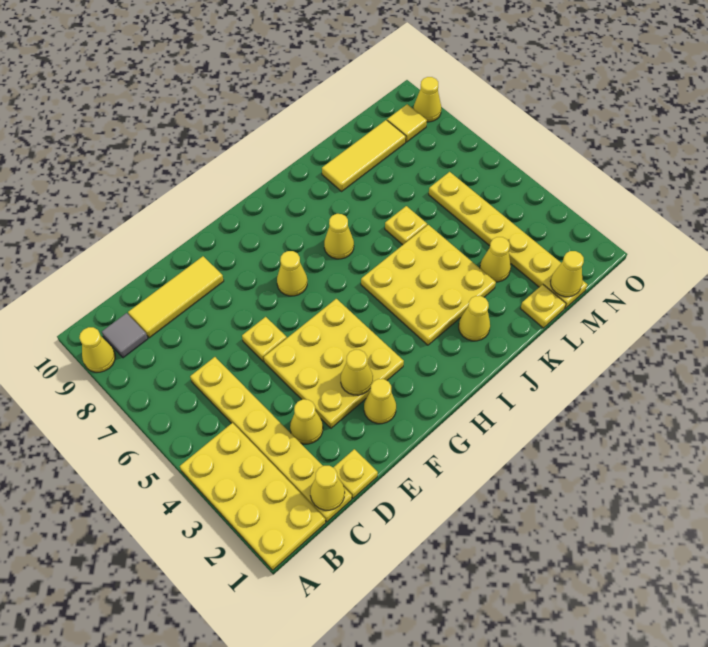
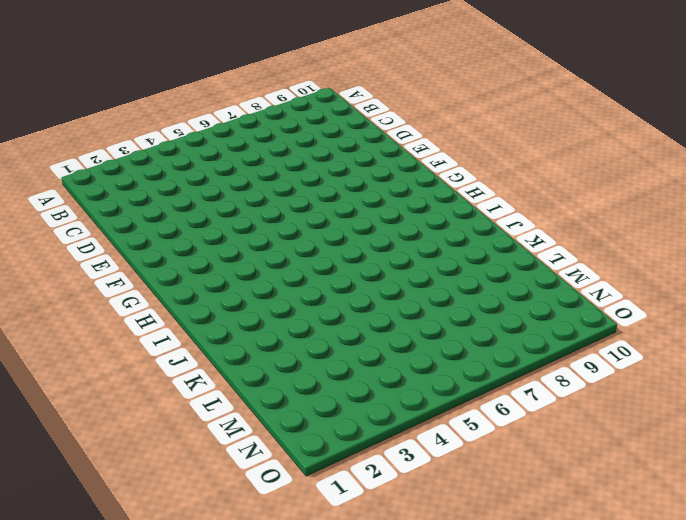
none -> yellow 2x4 plate [180,423,326,570]
none -> yellow 1x1 cone [79,327,115,372]
none -> grey 1x1 tile [102,313,148,358]

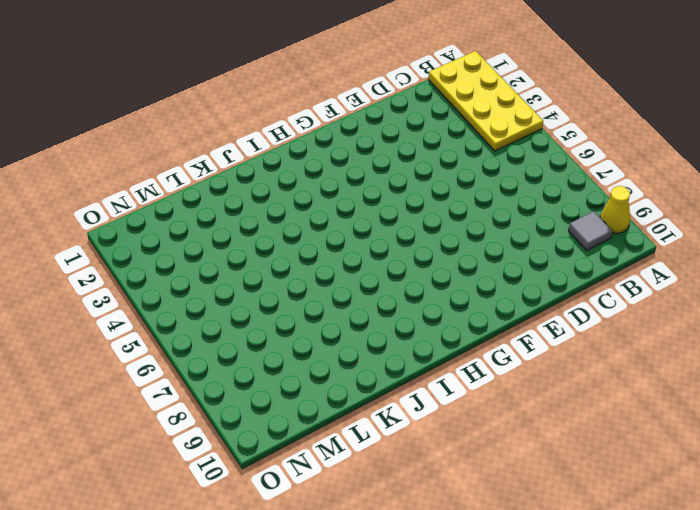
none -> yellow 1x6 plate [190,357,352,522]
none -> yellow 1x3 tile [128,256,224,338]
none -> yellow 1x1 plate [333,449,378,498]

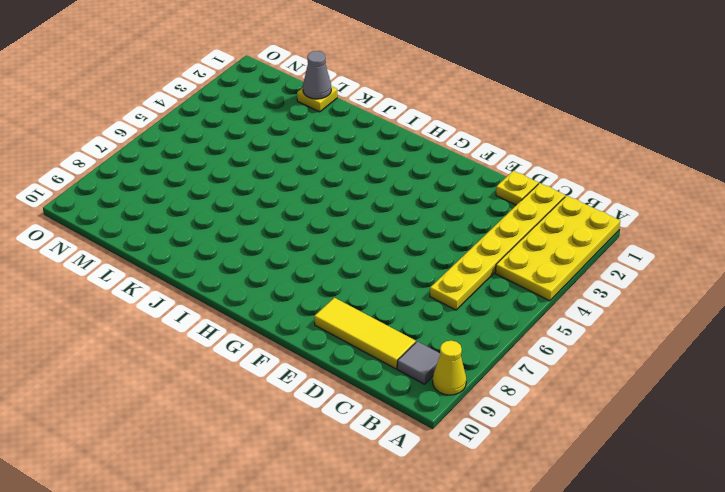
grey 1x1 cone [303,51,331,99] -> none
none -> yellow 1x1 cone [290,399,323,444]
none -> yellow 3x3 plate [264,299,404,428]
none -> yellow 1x1 plate [242,317,287,362]

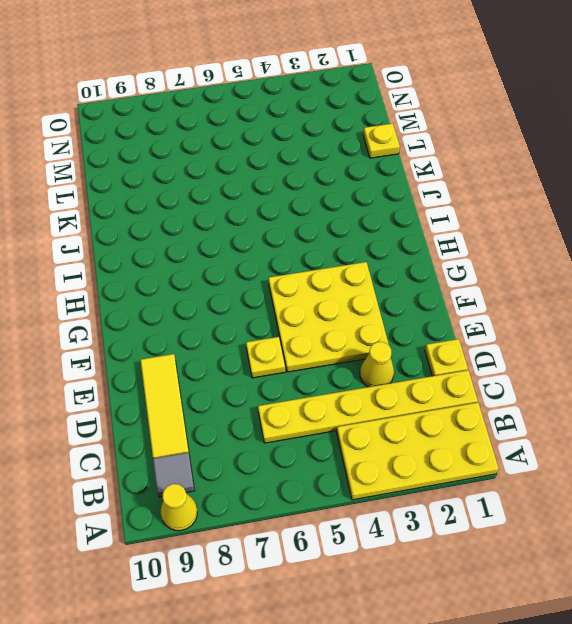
none -> yellow 1x1 cone [364,379,396,424]
none -> yellow 1x1 cone [277,251,307,296]
none -> yellow 3x3 plate [361,225,496,345]

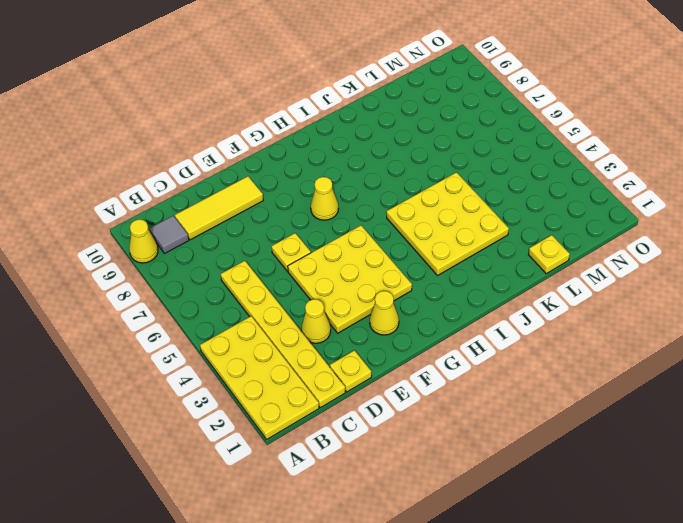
none -> yellow 1x1 cone [324,214,354,259]
none -> yellow 1x1 cone [459,296,490,341]
none -> yellow 1x1 plate [385,206,427,245]

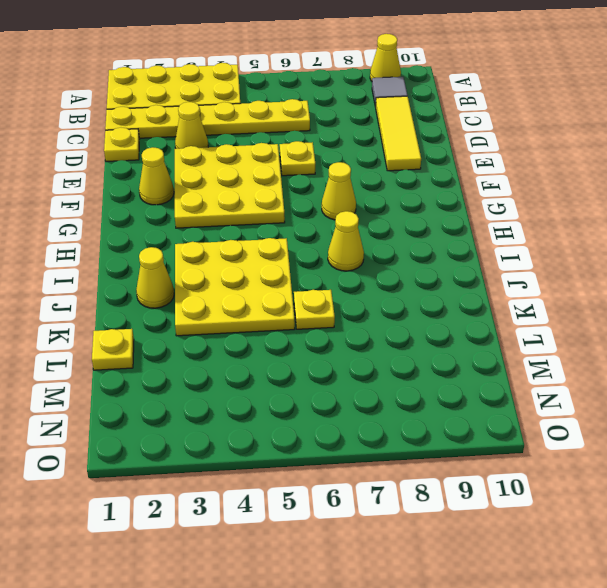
none -> yellow 1x3 tile [322,120,406,191]
none -> yellow 1x1 cone [480,237,511,282]
none -> yellow 1x6 plate [429,172,587,309]

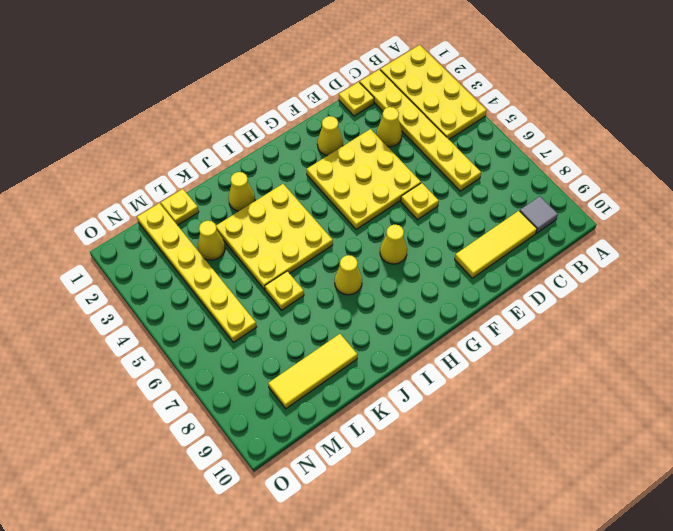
none -> yellow 1x1 cone [79,327,115,372]
none -> yellow 1x1 tile [387,104,427,142]
none -> yellow 1x1 cone [414,77,441,122]

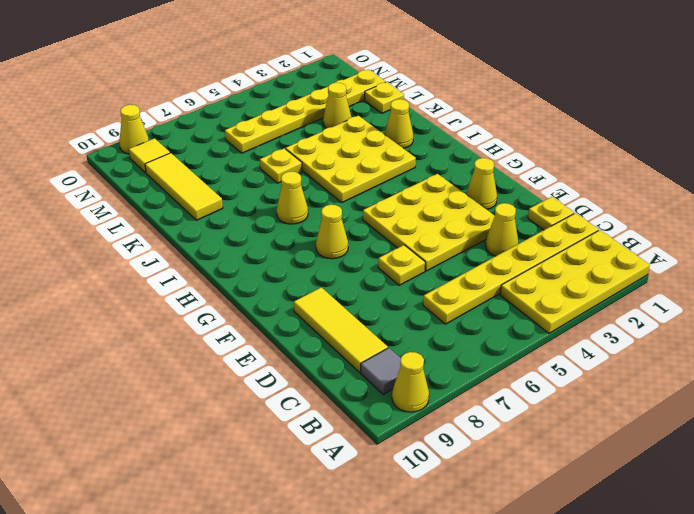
none -> yellow 1x1 cone [310,466,345,510]
none -> yellow 1x1 cone [341,350,373,395]
none -> yellow 1x1 cone [550,251,584,297]

